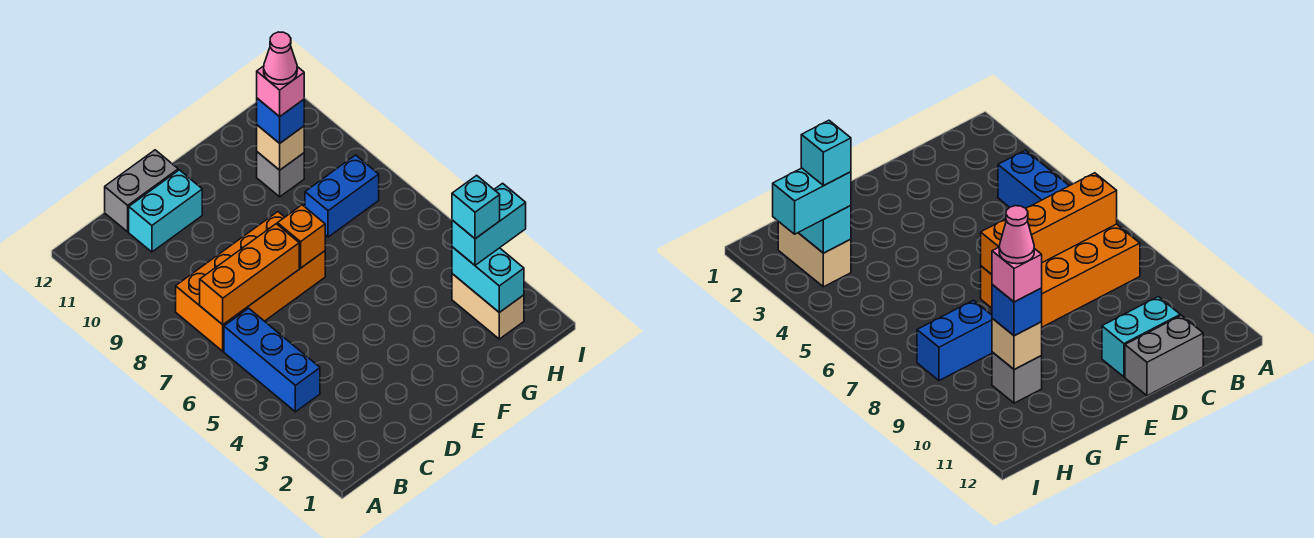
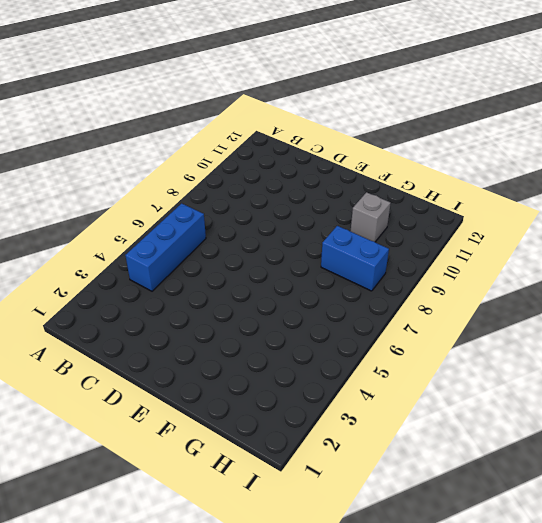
none -> orange 2x4 brick [176,212,325,351]
none -> cyan 1x2 brick [129,170,202,252]
none -> grey 1x2 brick [105,150,178,232]

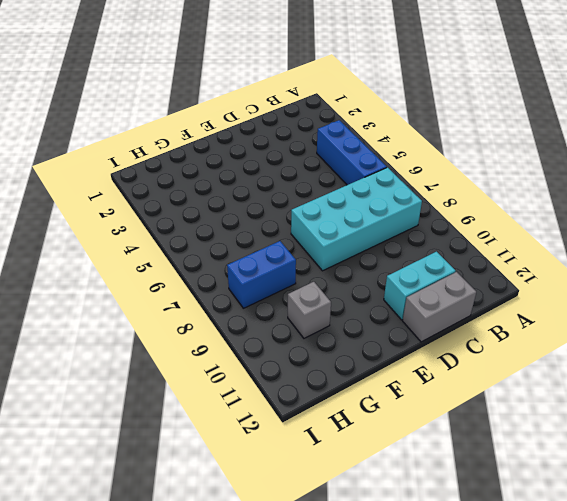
cyan 2x4 brick [291,167,422,271] -> orange 2x4 brick [176,212,325,351]
none -> tan 1x2 brick [452,274,524,339]
none -> orange 1x3 brick [200,224,299,325]
none -> orange 1x1 brick [277,205,325,268]

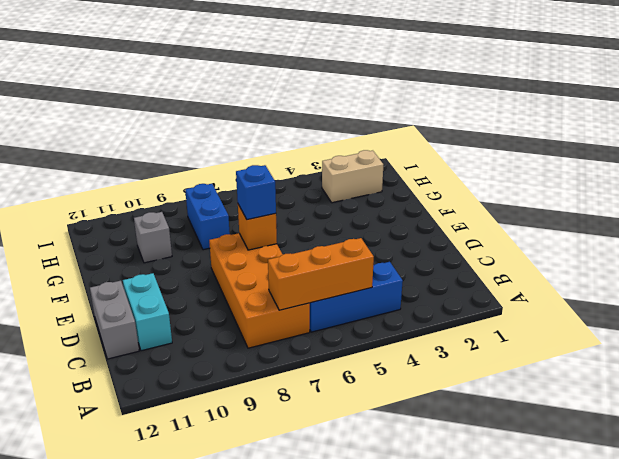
orange 1x3 brick [268,238,374,310] -> orange 1x3 brick turned to [200,224,299,325]
blue 1x1 brick [236,165,276,220] -> blue 1x1 brick moved to [257,98,304,143]
none -> tan 1x1 brick [257,125,304,170]
none -> cyan 1x2 brick [452,247,524,312]
none -> cyan 1x2 brick [452,183,526,265]

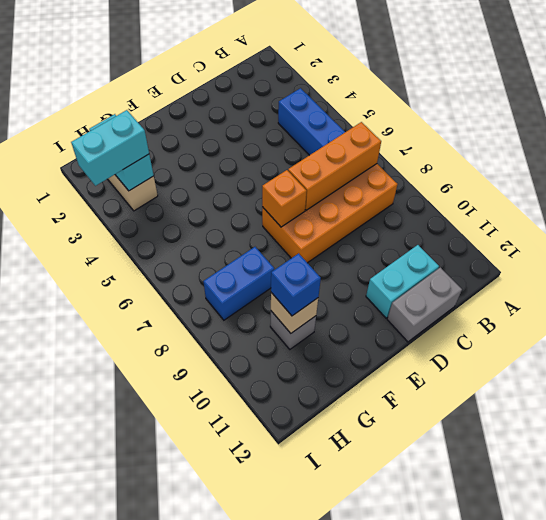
none -> pink 1x1 brick [257,66,304,117]
none -> cyan 1x1 brick [452,175,500,239]
none -> pink 1x1 cone [264,32,297,84]

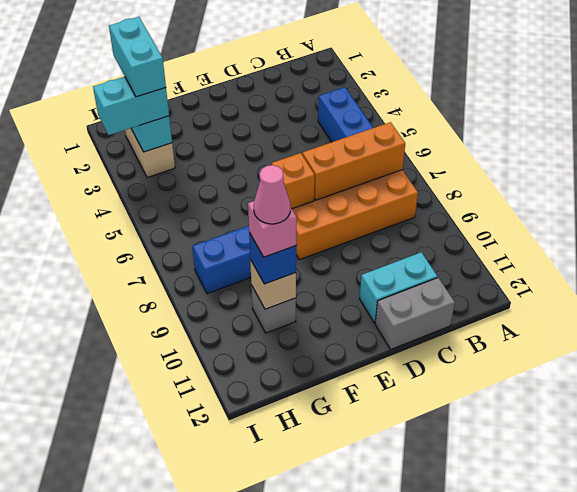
cyan 1x2 brick [109,17,166,97] -> cyan 1x1 brick [452,175,500,239]

